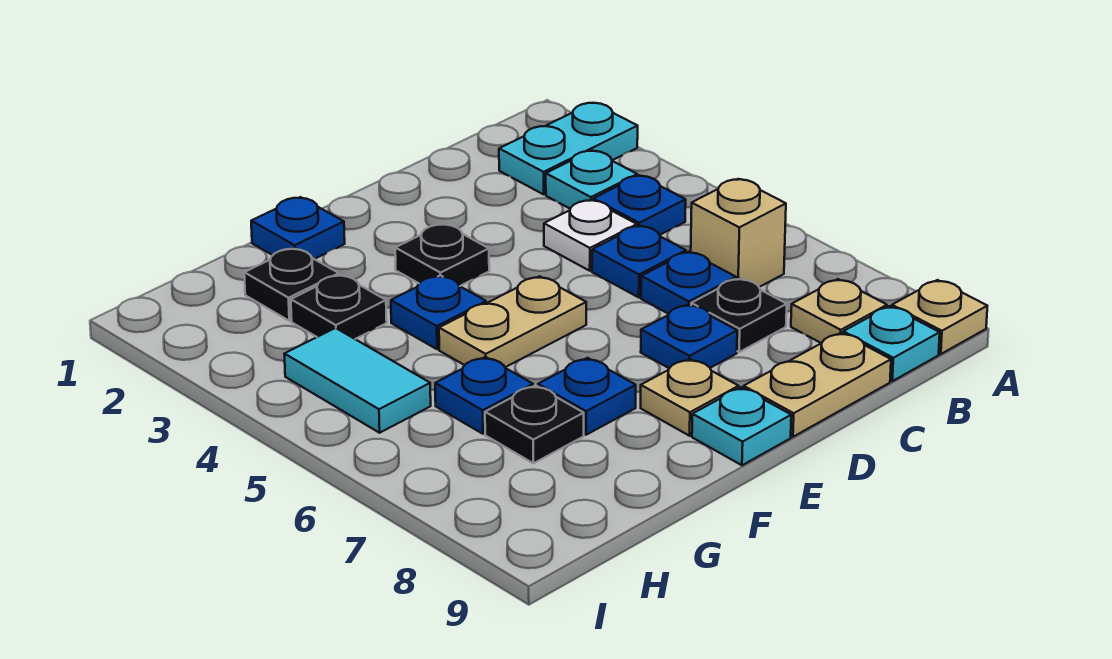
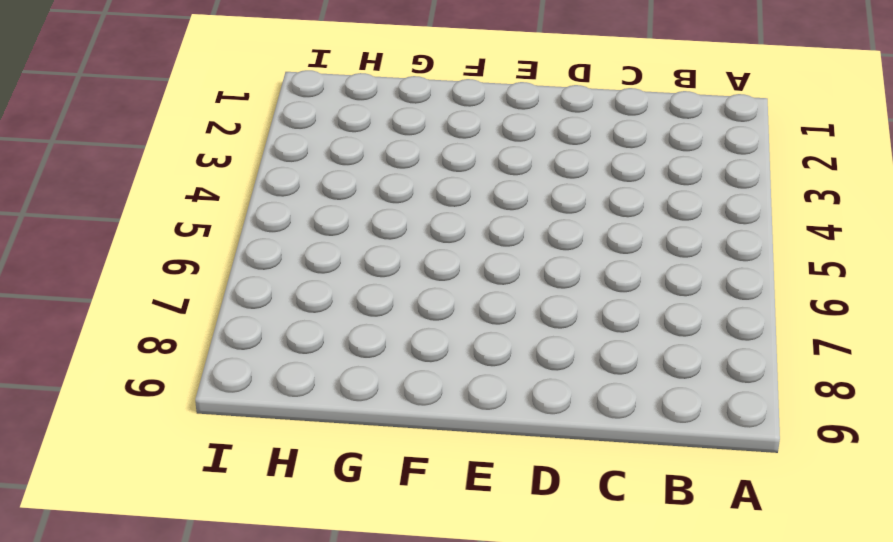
none -> cyan 1x2 plate [499,103,638,194]
none -> tan 1x1 plate [892,280,987,354]
none -> cyan 1x1 plate [546,151,637,208]

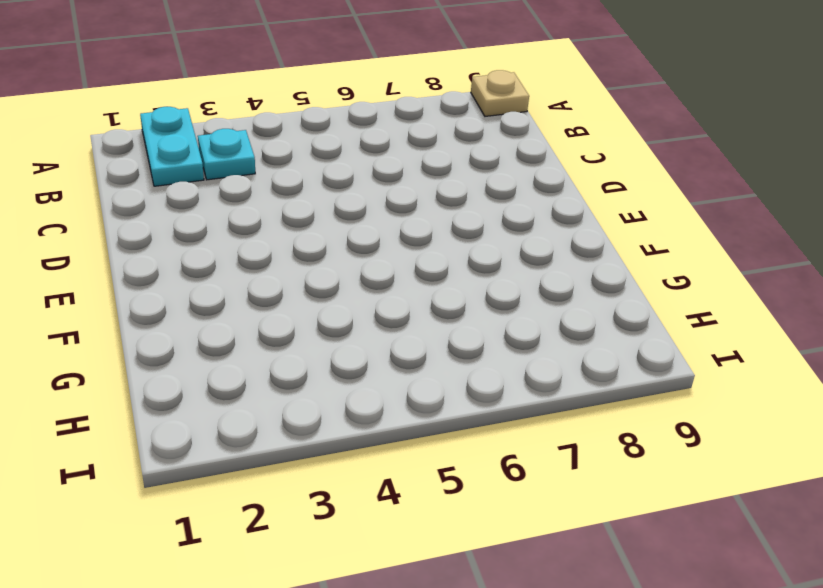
none -> blue 1x1 plate [593,175,686,235]
none -> tan 1x1 brick [691,179,786,287]
none -> tan 1x1 plate [791,279,887,343]

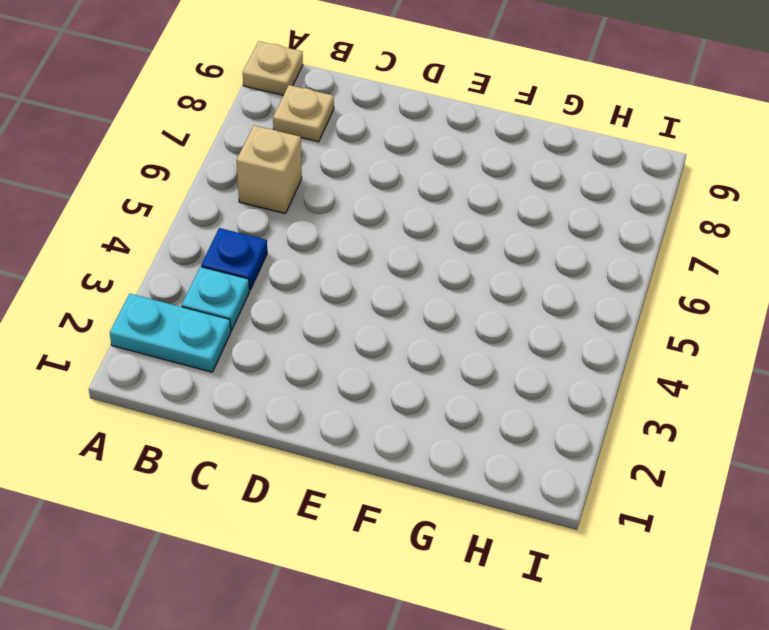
none -> cyan 1x1 plate [843,306,940,381]
none -> white 1x1 plate [544,200,637,271]
none -> blue 1x1 plate [592,225,686,297]

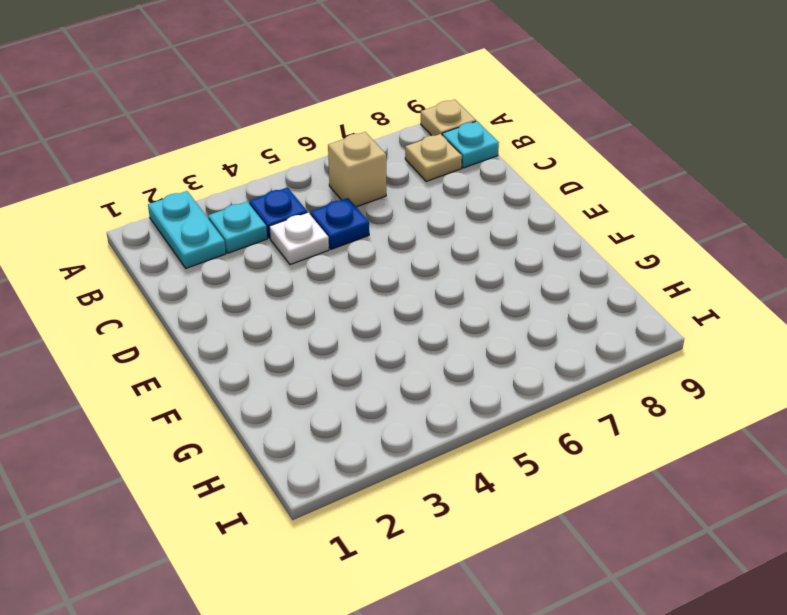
none -> blue 1x1 plate [641,252,736,314]
none -> black 1x1 plate [691,278,787,352]
none -> tan 1x2 plate [744,333,891,437]

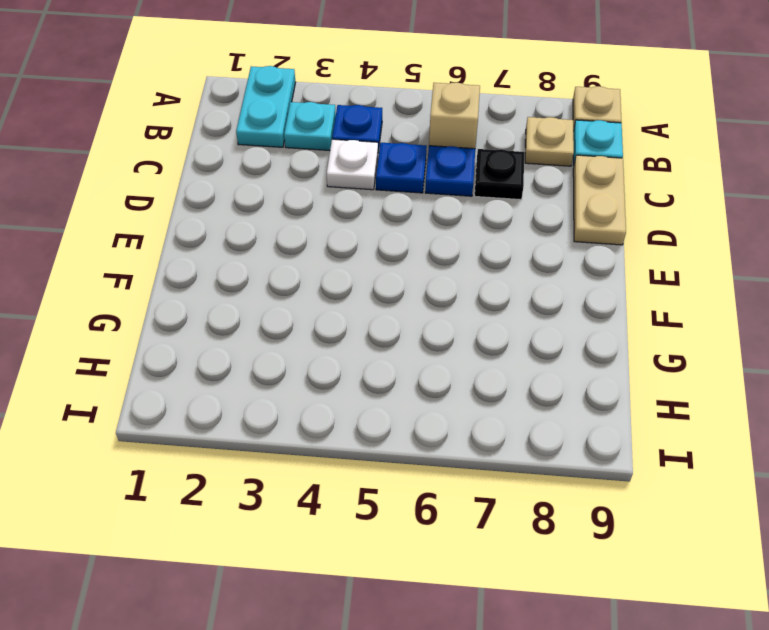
none -> blue 1x1 plate [641,304,737,368]
none -> black 1x1 plate [395,224,489,286]
none -> tan 1x2 plate [439,276,586,367]

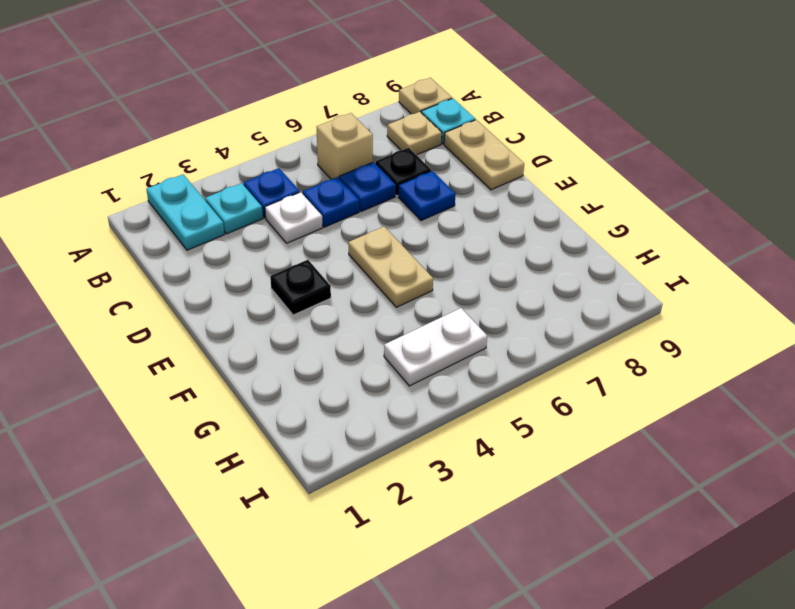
white 1x2 plate [384,308,487,386] -> cyan 1x2 tile [284,328,431,433]
none -> tan 1x1 plate [641,359,739,436]
none -> cyan 1x1 plate [692,387,791,465]
none -> blue 1x1 plate [251,197,345,259]

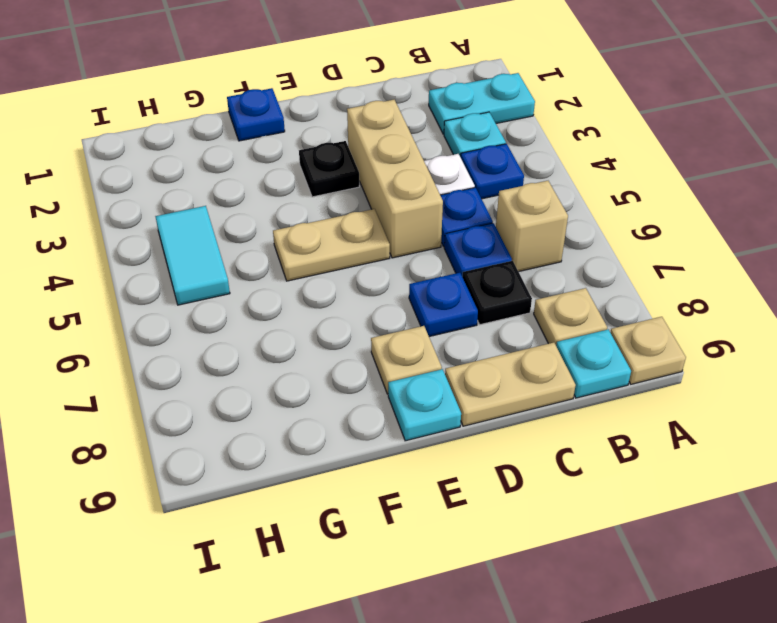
tan 1x3 brick [347,100,443,258] -> none
none -> blue 1x1 plate [391,275,486,349]
none -> blue 1x1 plate [538,358,636,435]
none -> black 1x1 plate [244,248,339,321]

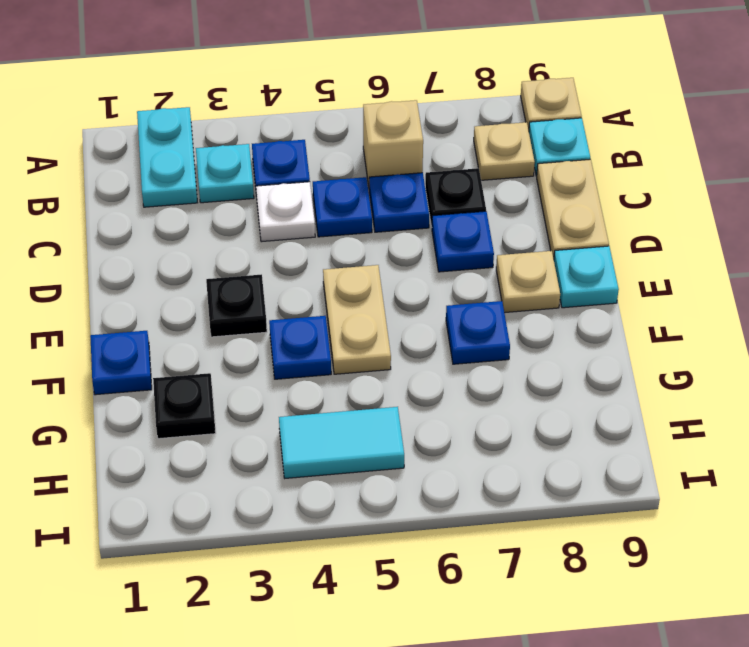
none -> black 1x1 plate [291,275,387,339]
none -> blue 1x1 plate [435,357,533,434]
none -> black 1x1 plate [485,385,584,463]

